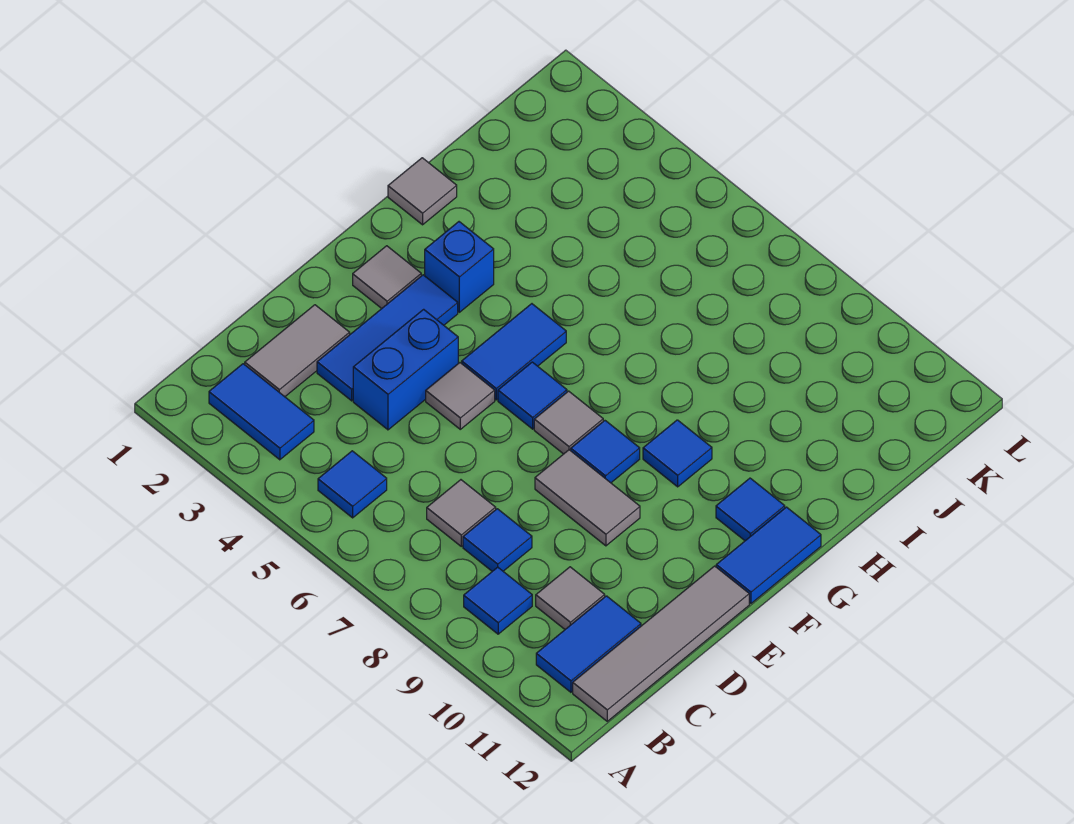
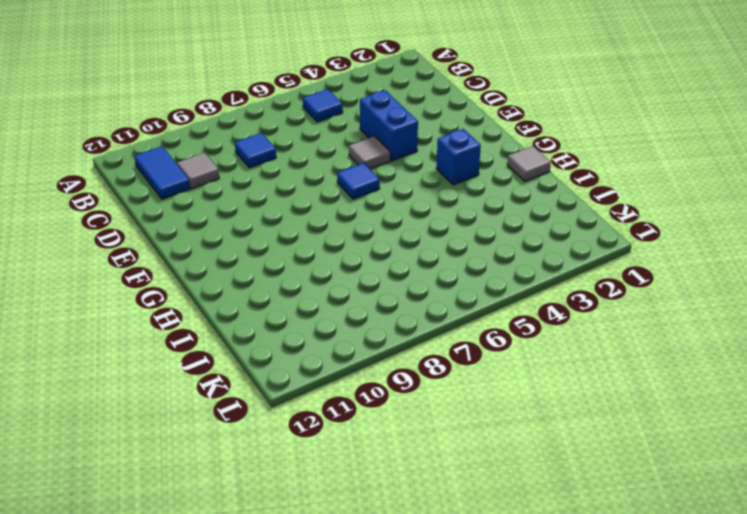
none -> blue 1x2 tile [209,364,314,460]
none -> blue 1x1 tile [464,567,532,634]
none -> grey 1x4 tile [573,566,749,721]

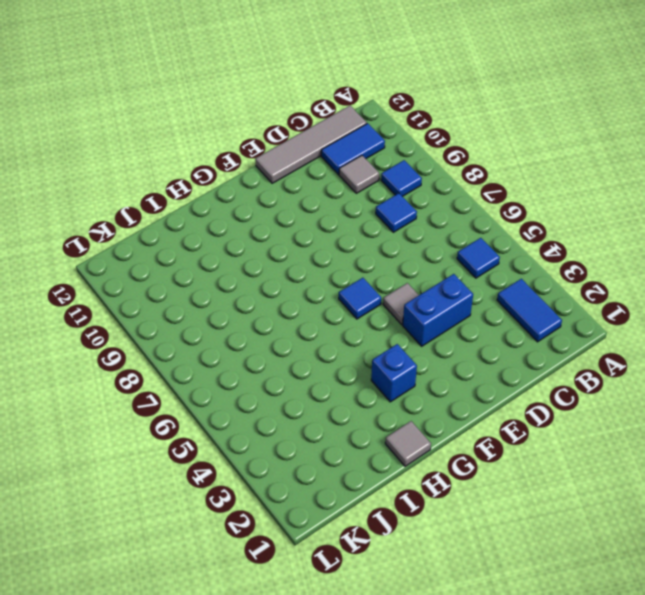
none -> grey 1x2 tile [245,305,350,397]
none -> grey 1x1 tile [427,480,496,546]
none -> blue 1x3 tile [317,275,458,401]

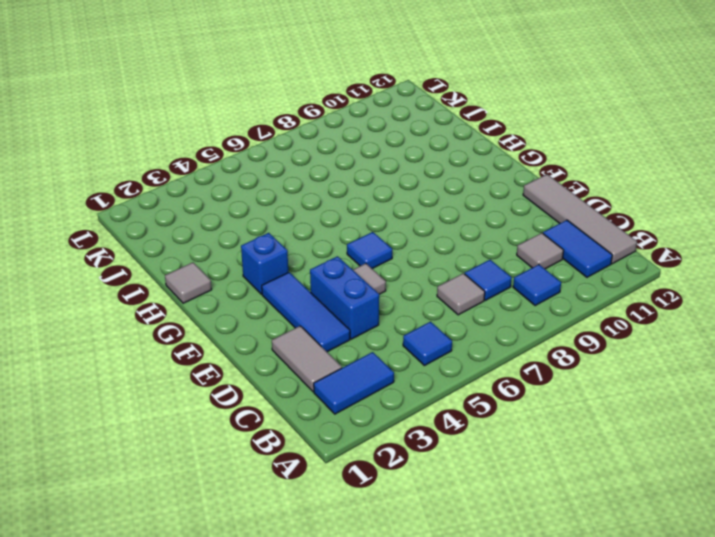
none -> grey 1x2 tile [535,450,640,546]
none -> grey 1x1 tile [353,246,421,309]
none -> blue 1x2 tile [462,304,566,400]

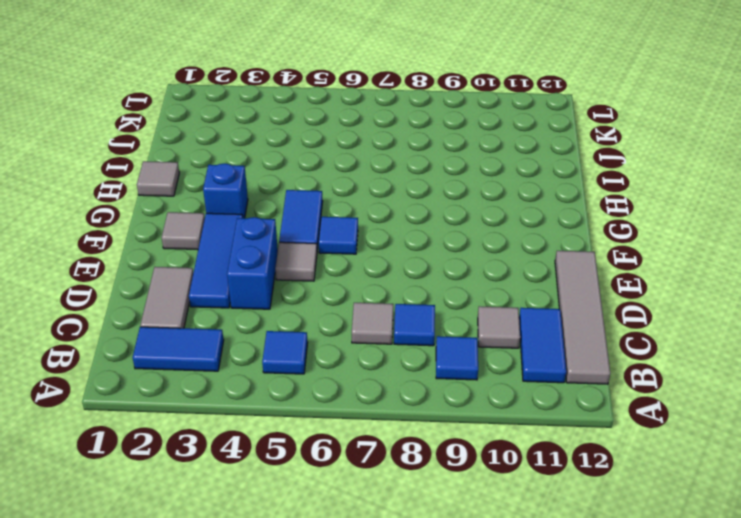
none -> grey 1x2 tile [535,450,640,546]
none -> grey 1x1 tile [534,391,603,454]
none -> blue 1x1 tile [571,421,640,483]

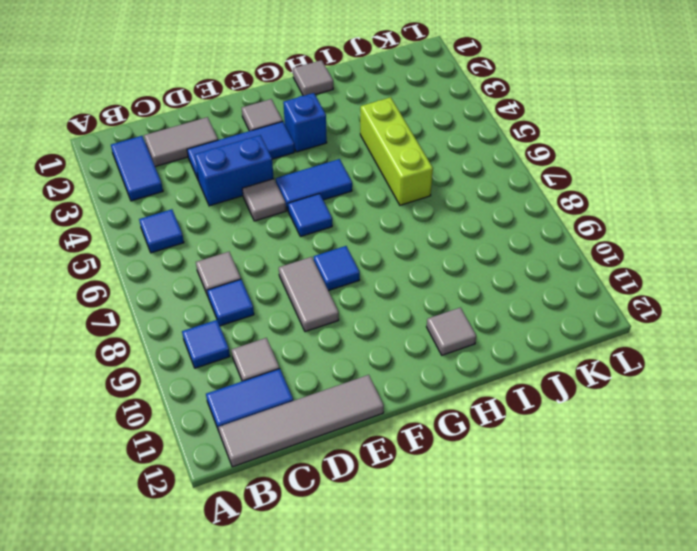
grey 1x1 tile [426,308,476,355] -> grey 1x1 tile moved to [534,391,603,454]
lime 1x3 brick [360,97,433,205] -> none
none -> blue 1x2 tile [716,507,821,603]
none -> blue 1x1 tile [643,420,712,487]
none -> blue 1x1 tile [716,478,785,541]

